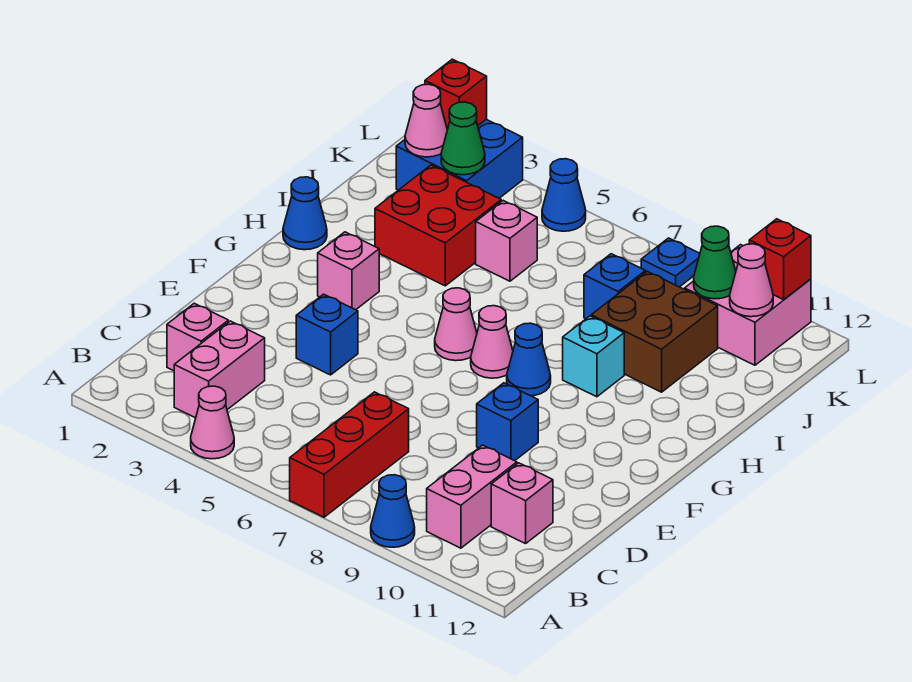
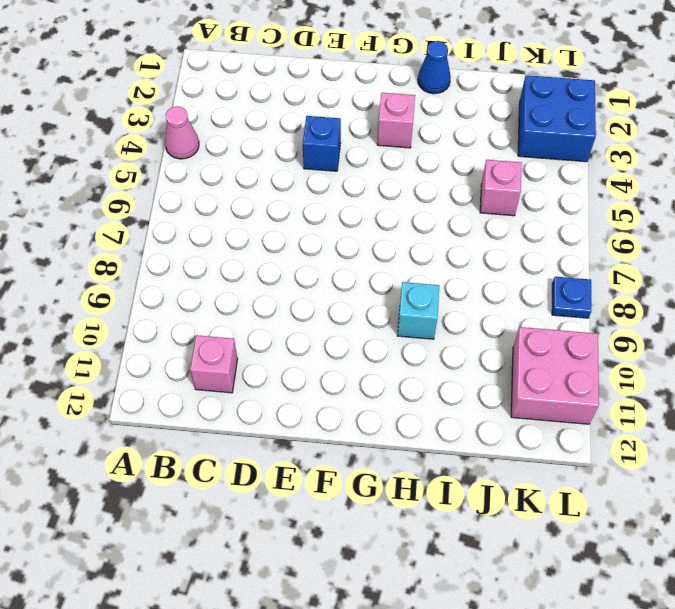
none -> red 1x3 brick [290,392,409,517]
none -> blue 1x1 cone [371,475,415,547]
none -> pink 1x2 brick [174,321,265,418]

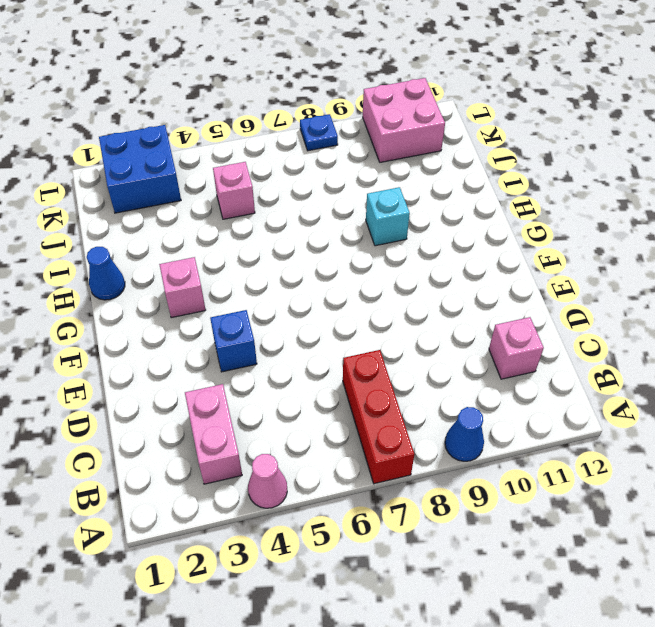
none -> pink 1x2 brick [427,445,517,548]
none -> pink 1x1 brick [167,303,228,371]
none -> blue 1x1 brick [477,383,538,461]

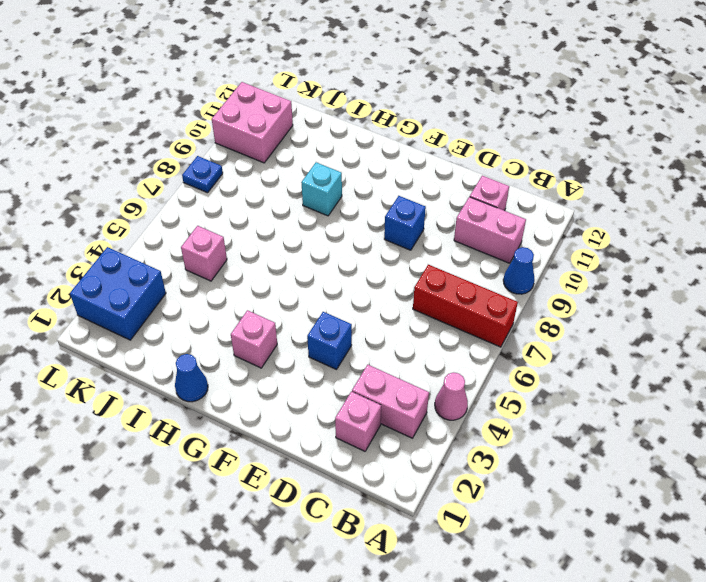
none -> pink 1x1 cone [435,288,477,361]
none -> pink 1x1 cone [471,306,513,378]
none -> blue 1x1 cone [507,323,551,396]

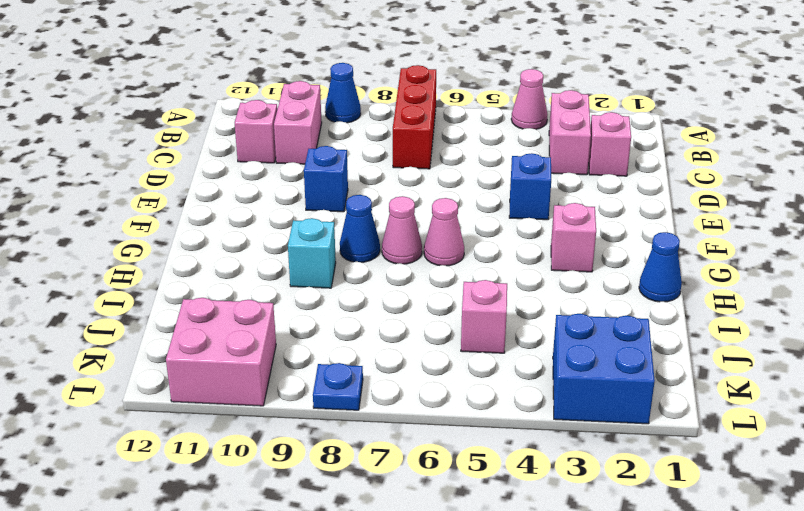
none -> red 2x2 brick [375,165,501,286]
none -> brown 2x2 brick [591,271,718,392]
none -> blue 1x1 brick [584,254,645,319]

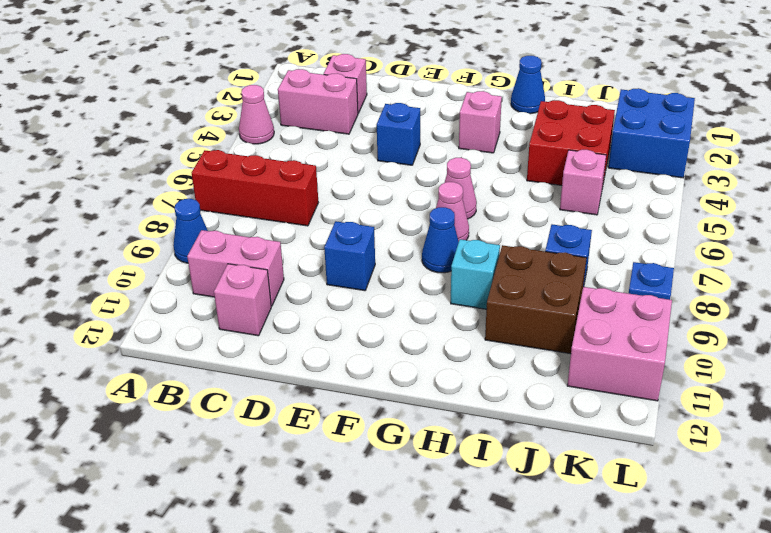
none -> blue 1x1 cone [542,159,586,231]
none -> pink 1x1 cone [405,84,447,157]
none -> green 1x1 cone [441,102,485,175]

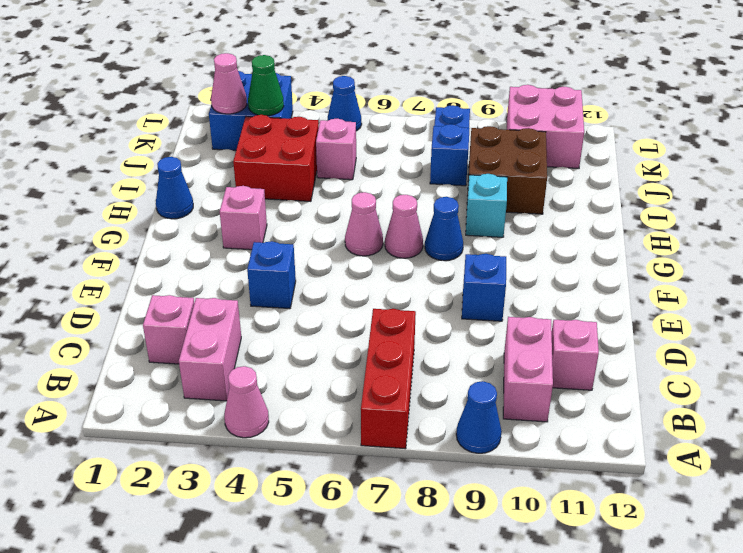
none -> green 1x1 cone [694,226,736,299]
none -> pink 1x1 cone [730,244,773,317]
none -> red 1x1 brick [425,59,487,129]

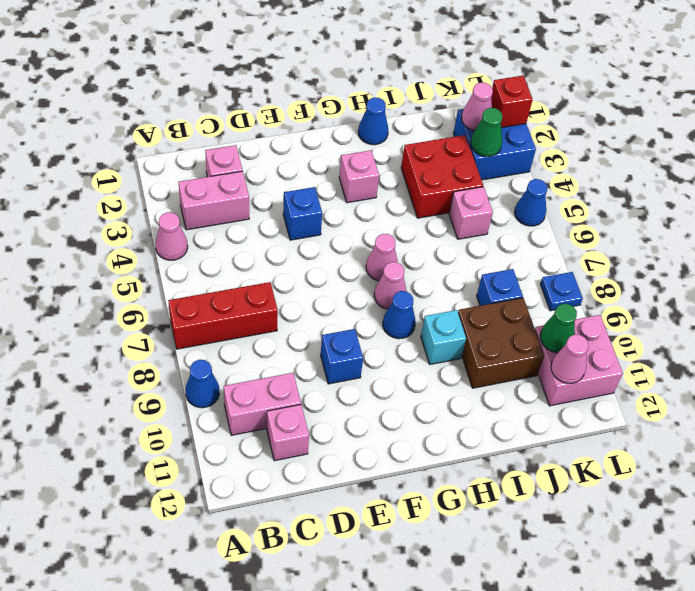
none -> red 1x1 brick [749,219,811,300]

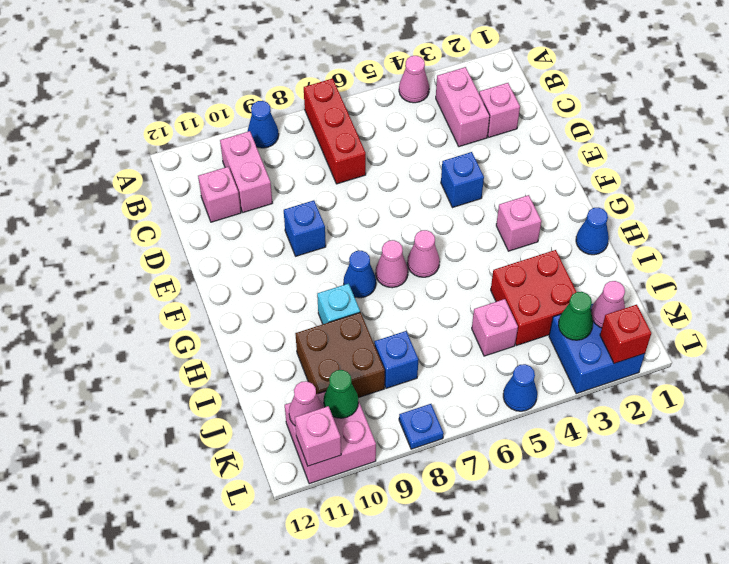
pink 1x1 brick [295,406,341,466] -> red 1x1 brick [749,219,811,300]

